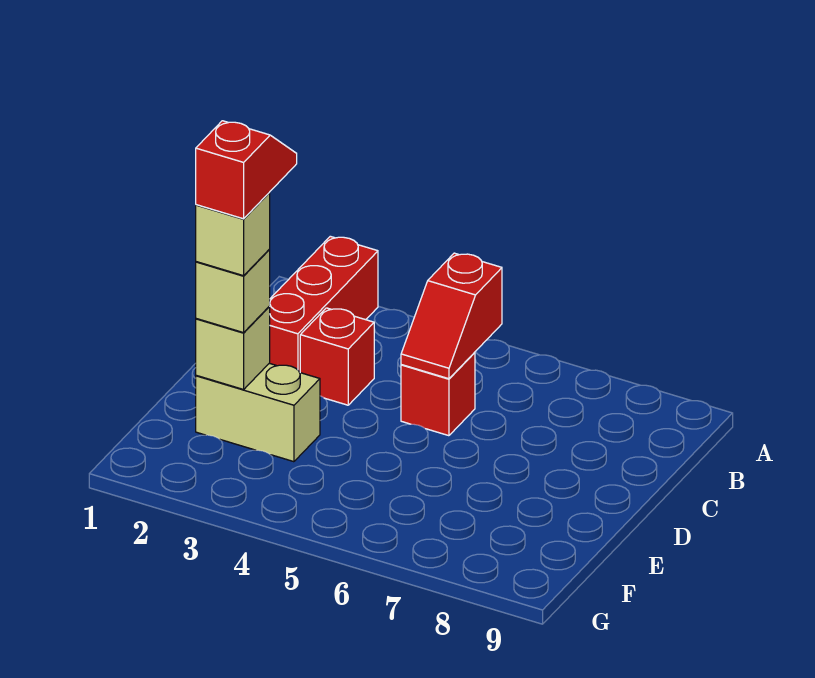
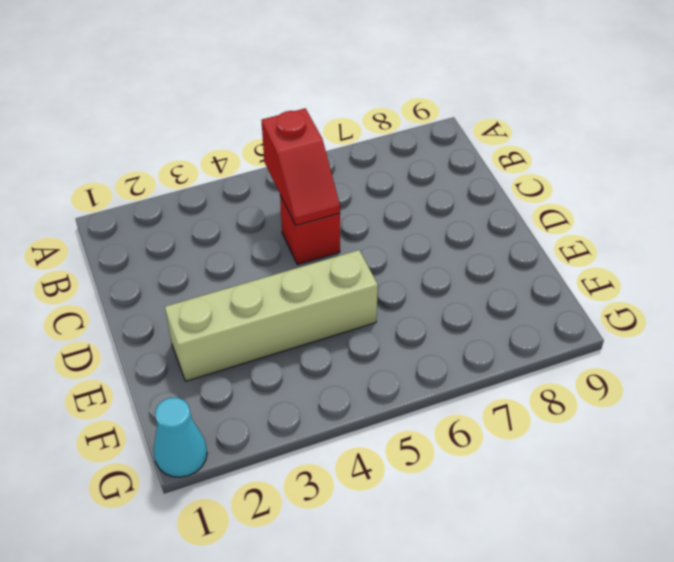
tan 1x4 brick [165,250,378,381] -> tan 1x2 brick [196,363,320,462]
cyan 1x1 cone [154,398,207,477] -> none
none -> red 1x3 brick [270,236,378,372]
none -> red 1x1 brick [300,308,374,405]

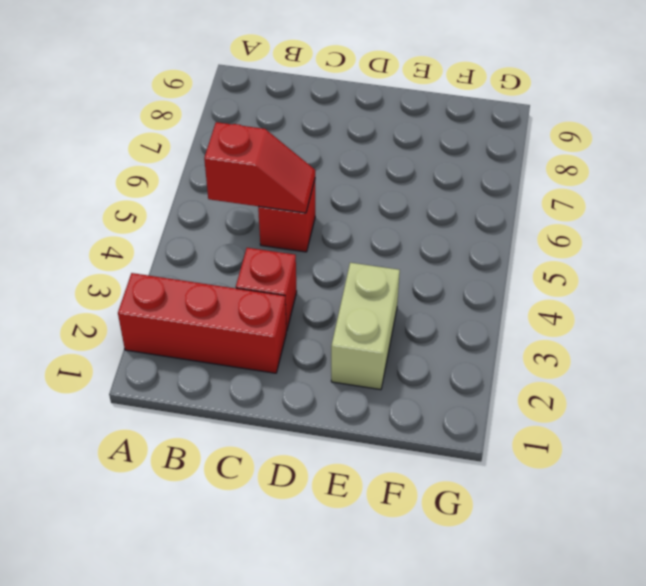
none -> tan 1x1 brick [196,306,270,390]
none -> tan 1x1 brick [196,250,270,333]

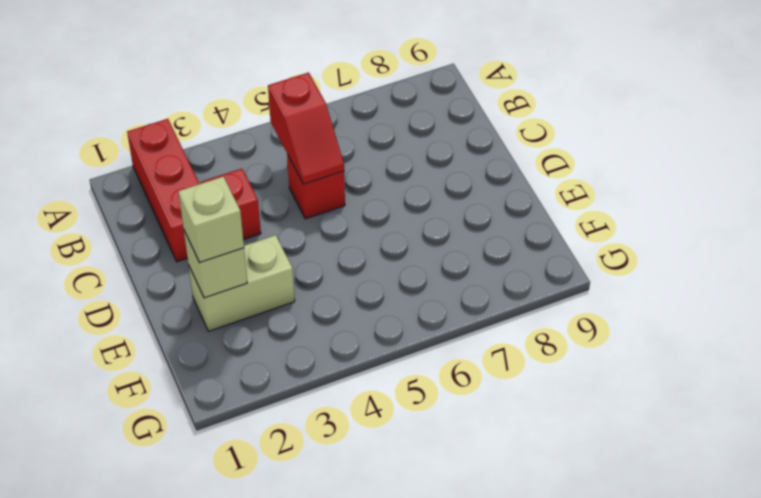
none -> tan 1x1 brick [196,193,270,276]
none -> red 1x2 slope [196,121,297,219]

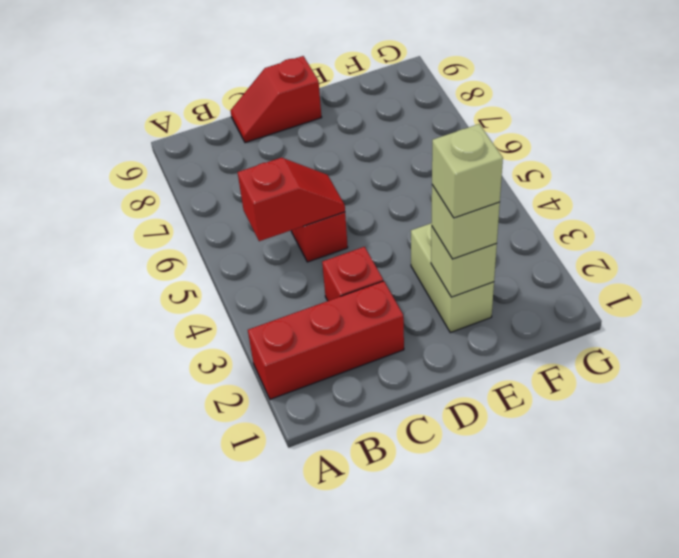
red 1x2 slope [230,56,322,143] -> red 1x2 slope moved to [196,121,297,219]

